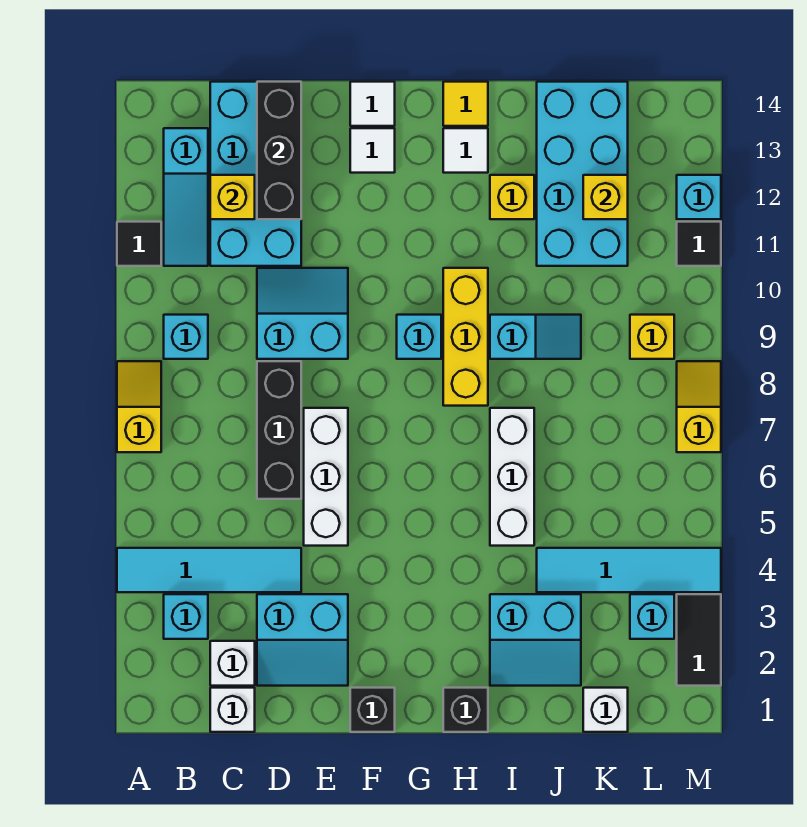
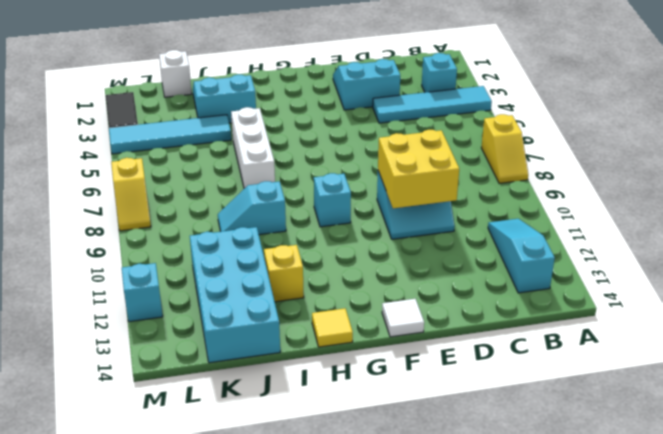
yellow 2x2 brick [378,130,459,208] -> none
none -> black 1x1 tile [117,222,161,266]
none -> cyan 1x1 brick [164,315,208,359]
none -> white 1x1 brick [210,688,255,732]
none -> white 1x1 brick [210,641,255,686]

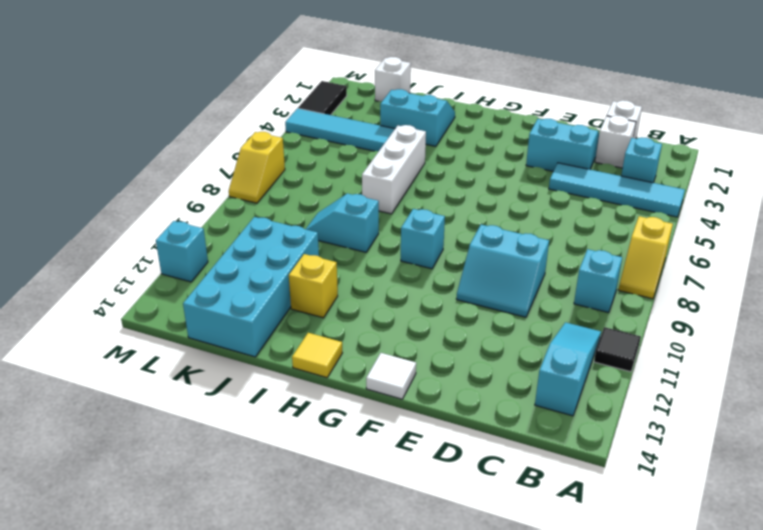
none -> cyan 2x4 brick [210,82,301,266]
none -> black 1x3 brick [257,361,301,499]
none -> white 1x3 brick [304,408,348,546]
none -> black 1x1 brick [350,688,395,732]

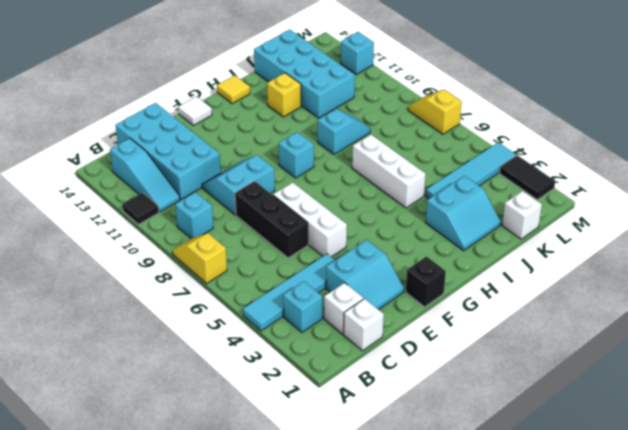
none -> white 1x1 tile [350,128,395,173]
none -> black 1x1 brick [443,688,488,732]
none -> yellow 1x3 brick [443,268,488,406]
none -> white 1x1 tile [443,128,488,173]

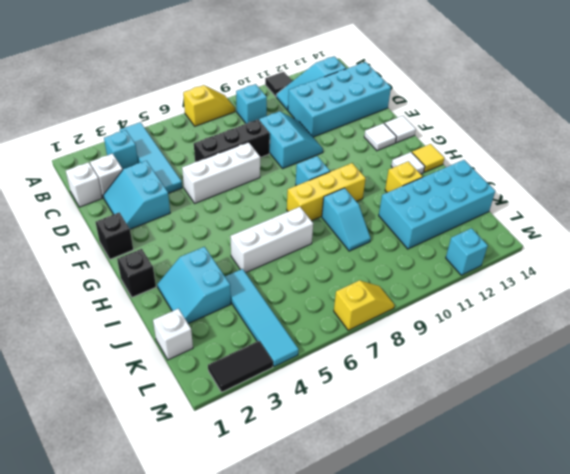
none -> cyan 1x1 brick [630,594,674,639]
none -> yellow 1x1 brick [630,315,674,359]
none -> black 1x1 tile [677,222,721,266]
none -> yellow 1x1 brick [210,175,255,219]

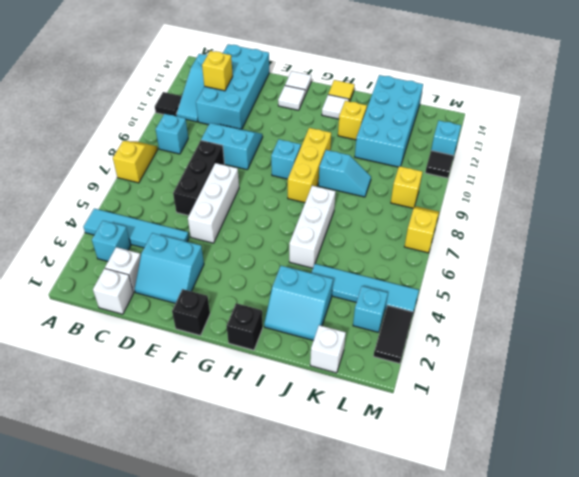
none -> black 1x3 brick [257,82,301,219]
none -> yellow 1x1 brick [583,175,628,219]

